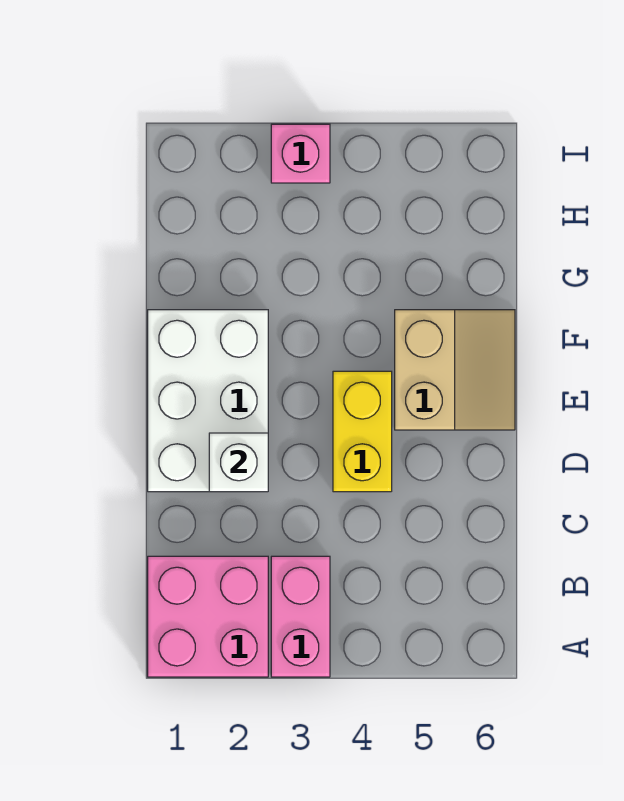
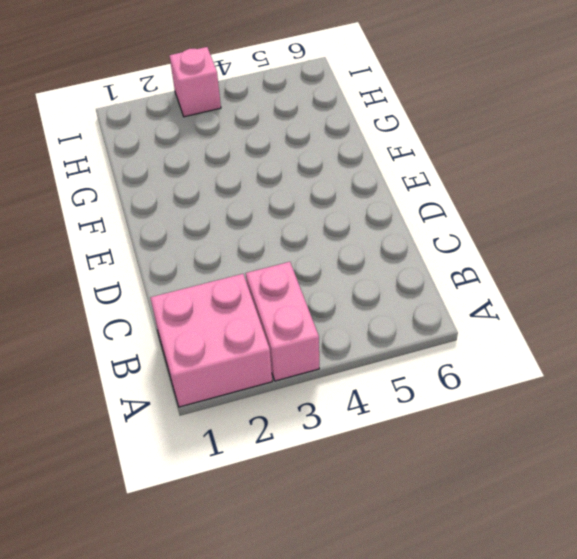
none -> white 2x3 brick [148,310,268,492]
none -> yellow 1x2 brick [333,371,392,492]

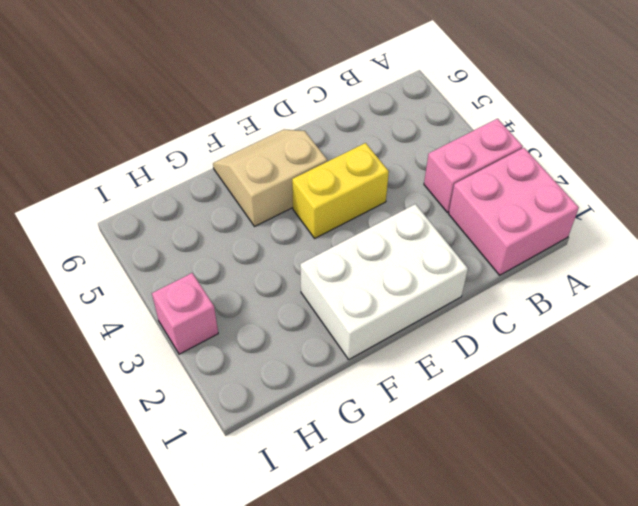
none -> white 1x1 brick [209,433,268,492]

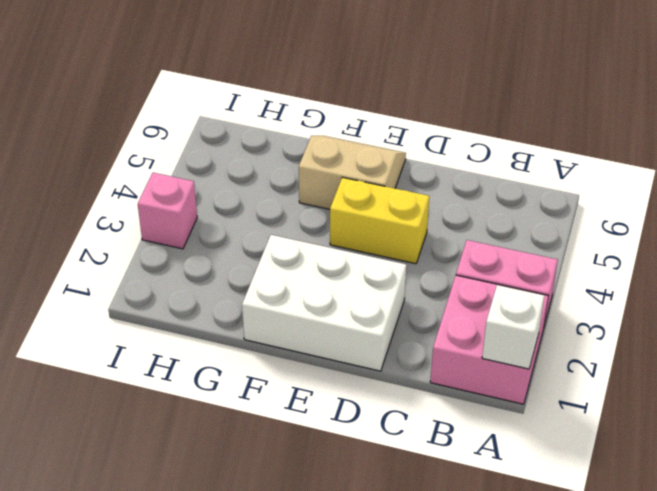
white 1x1 brick [482,285,544,369] -> white 1x1 brick moved to [209,433,268,492]

